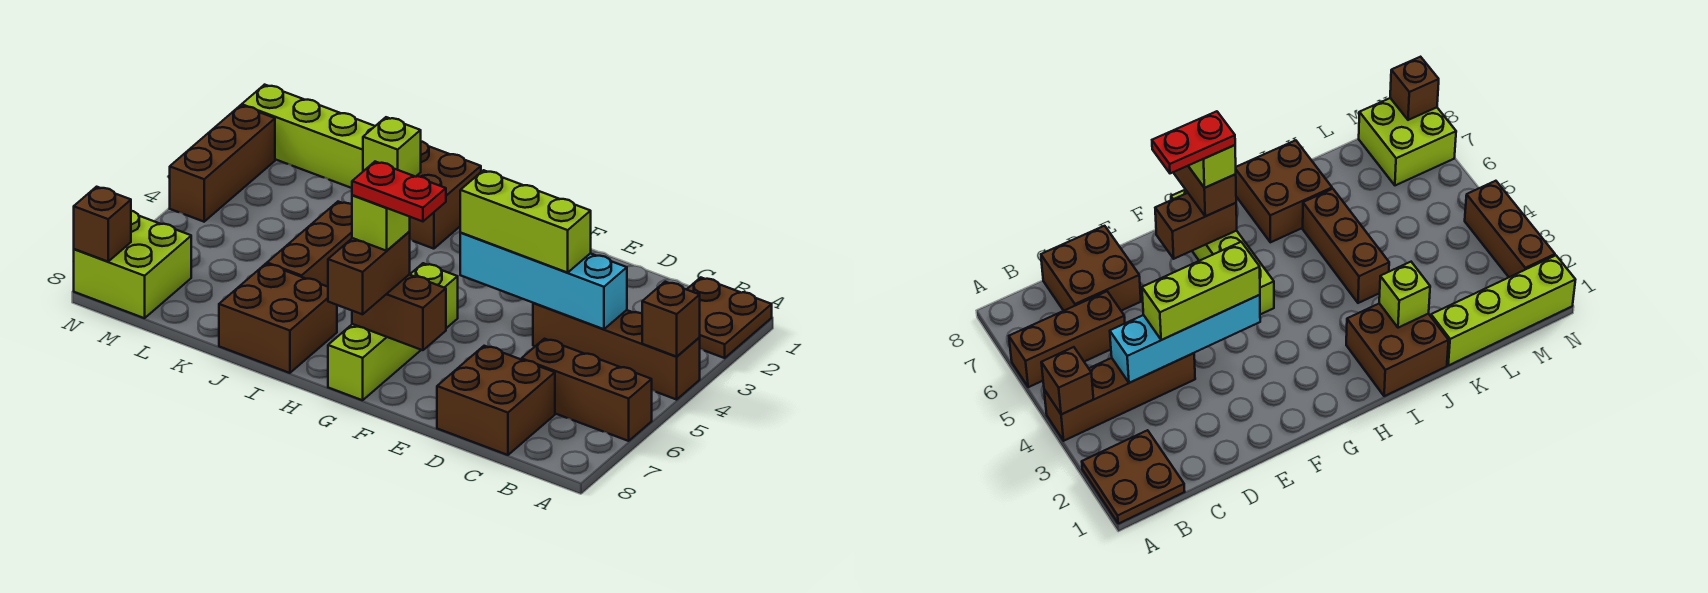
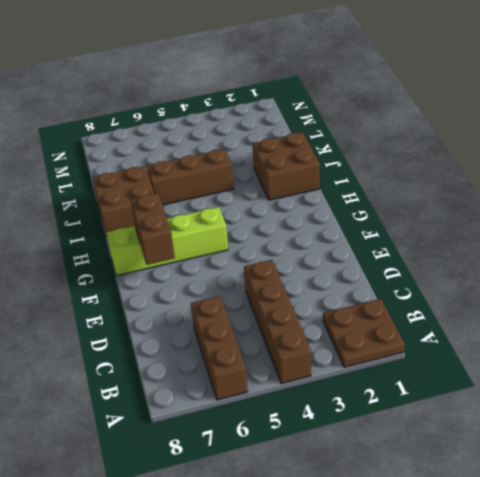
none -> brown 2x2 brick [437,346,555,455]
none -> lime 1x4 brick [242,85,375,188]
none -> lime 2x2 brick [74,211,191,318]

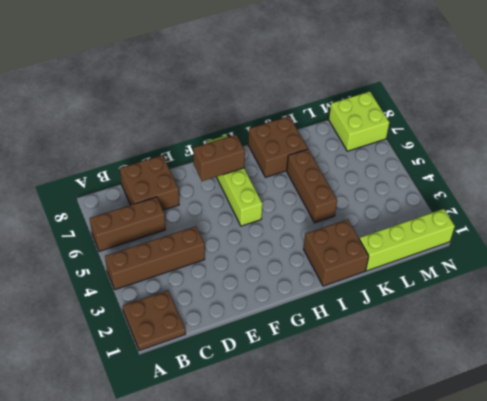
none -> brown 1x3 brick [170,105,275,222]
none -> brown 1x1 brick [642,282,700,357]
none -> cyan 1x4 brick [460,233,627,329]

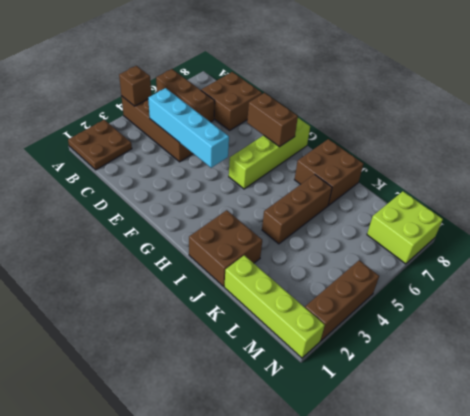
none -> lime 1x1 brick [363,117,421,177]
none -> brown 1x1 brick [74,187,131,262]
none -> lime 1x3 brick [460,170,591,273]

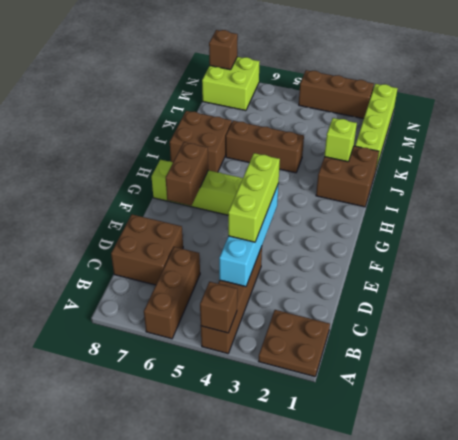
none -> brown 1x2 brick [328,232,410,314]
none -> lime 1x1 brick [352,195,410,251]
none -> red 1x2 plate [352,162,446,221]

